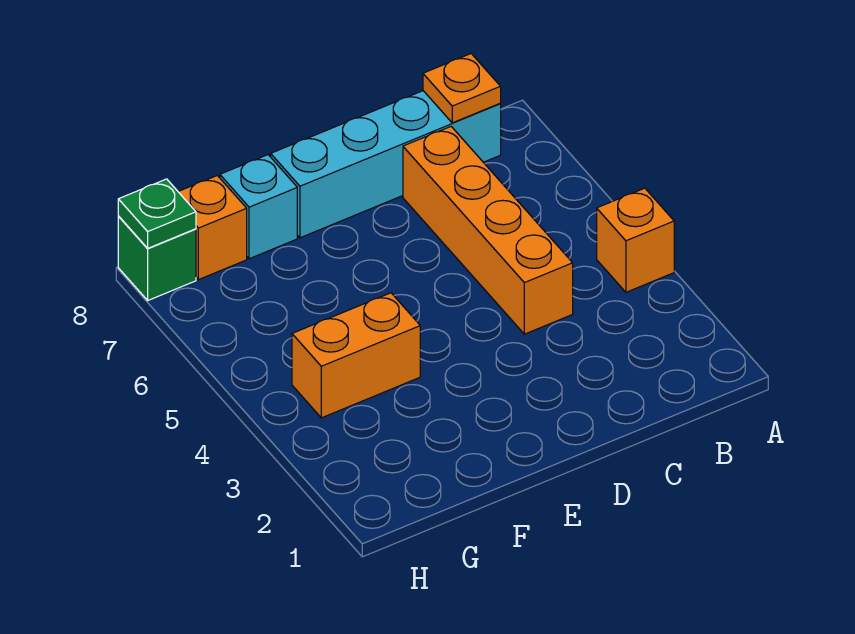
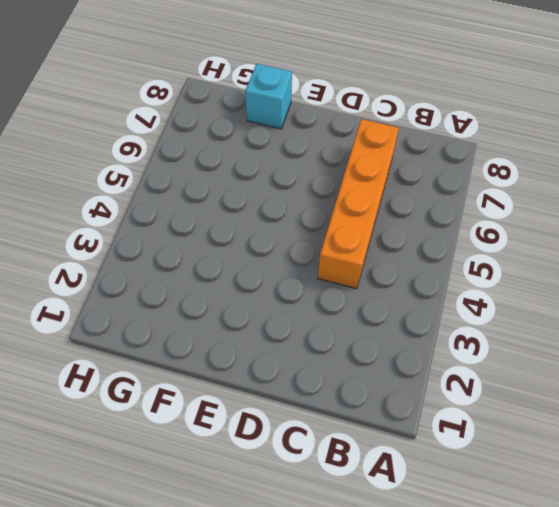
none -> orange 1x1 brick [597,188,674,292]
none -> cyan 1x4 brick [271,91,501,238]

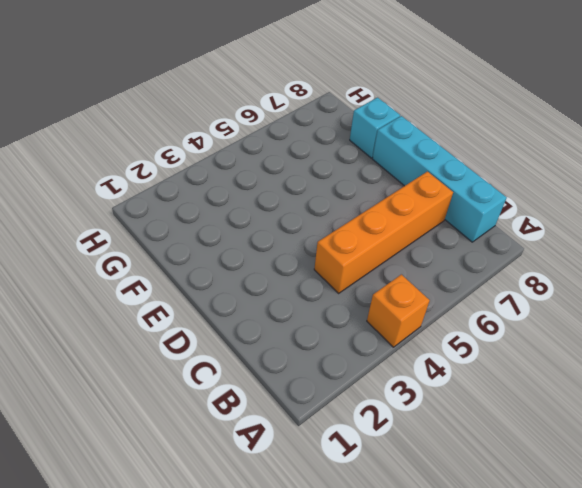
none -> orange 1x2 brick [292,293,420,418]
none -> orange 1x1 brick [178,176,247,280]

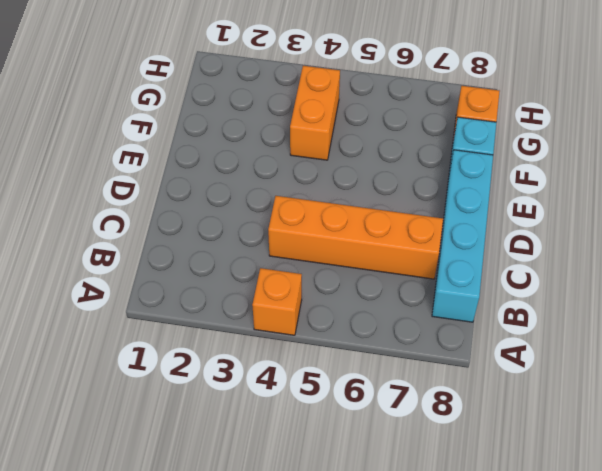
none -> green 1x1 brick [118,217,196,300]
none -> orange 1x1 plate [423,54,501,123]

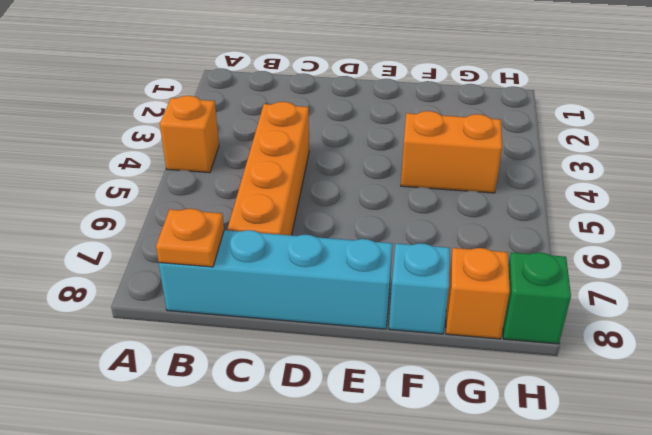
none -> green 1x1 plate [118,179,196,248]

